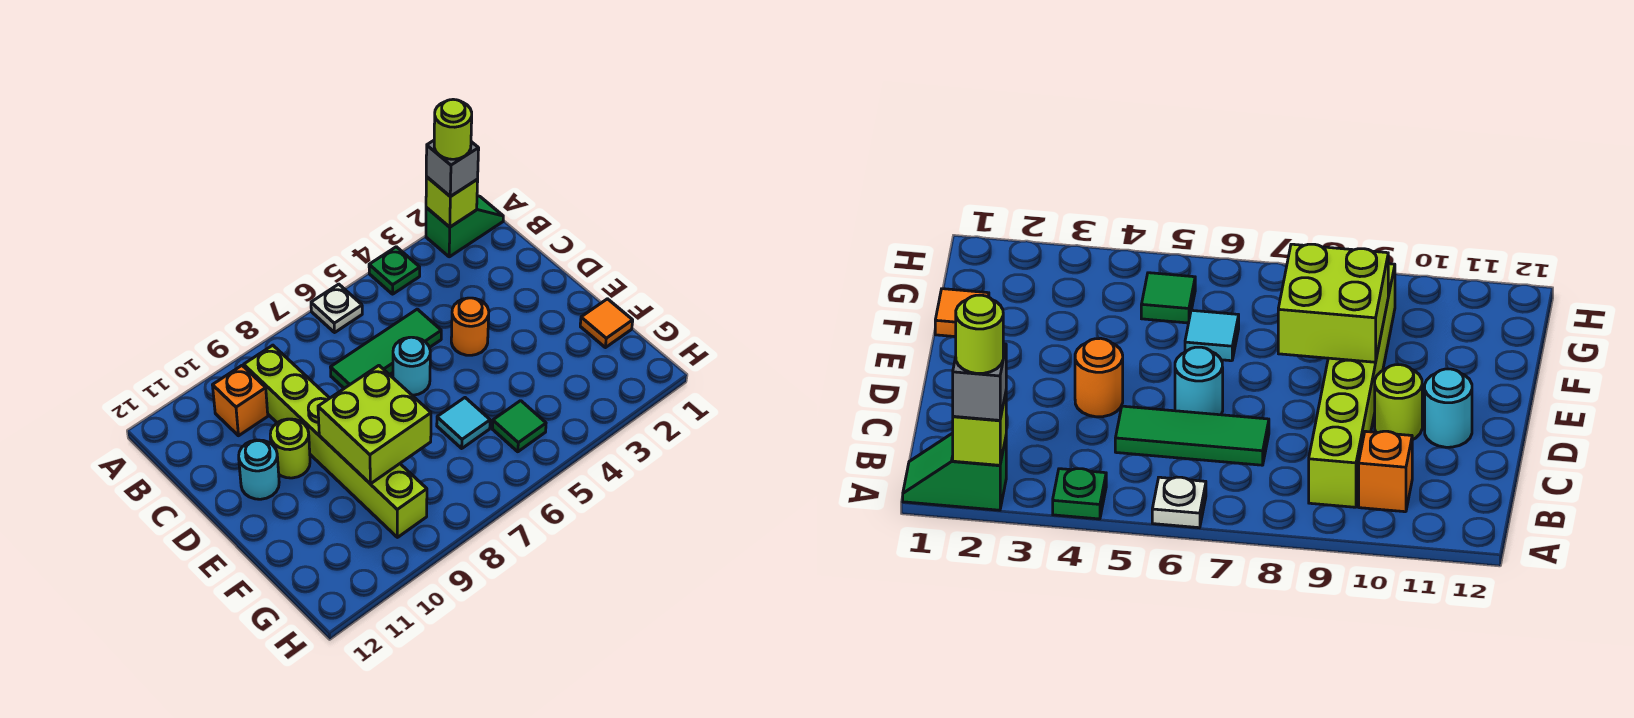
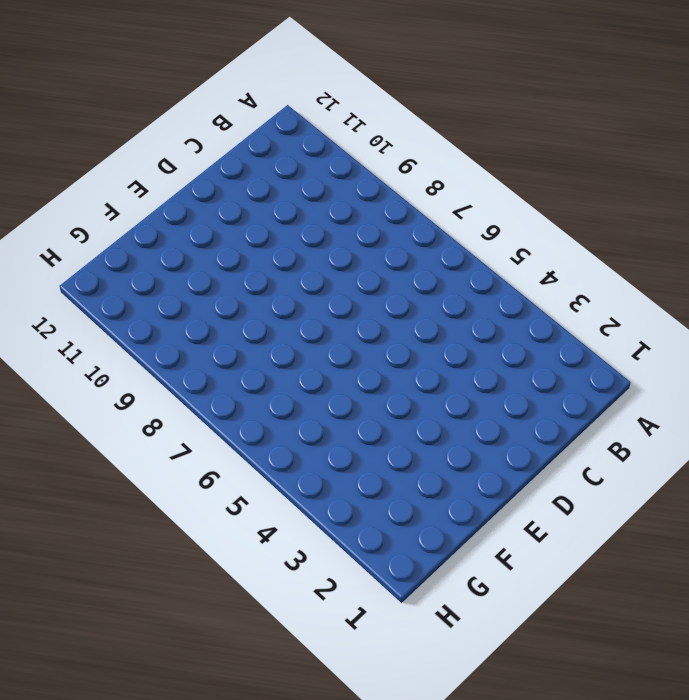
none -> green 1x2 slope [426,196,503,257]
none -> green 1x1 plate [369,247,420,294]
none -> white 1x1 plate [311,284,362,332]

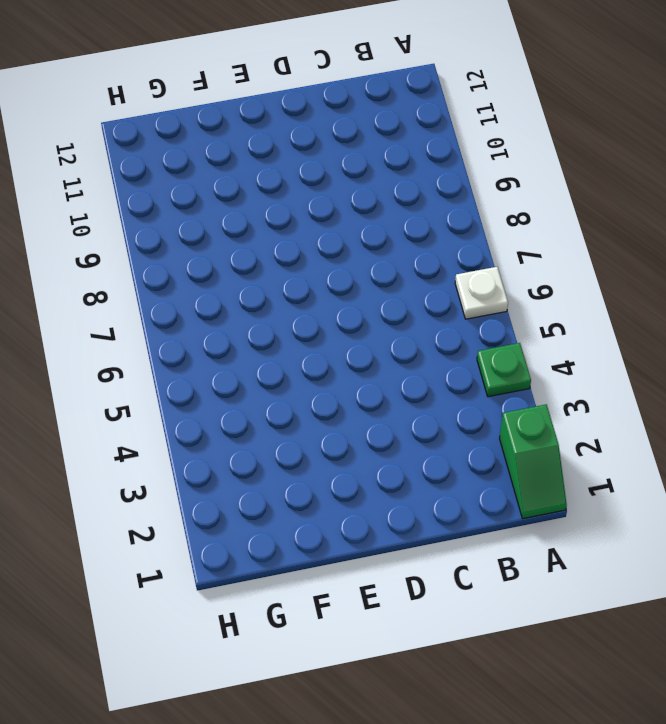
none -> lime 1x6 brick [244,345,427,537]
none -> orange 1x1 brick [213,366,268,436]
none -> green 1x3 tile [330,309,441,388]

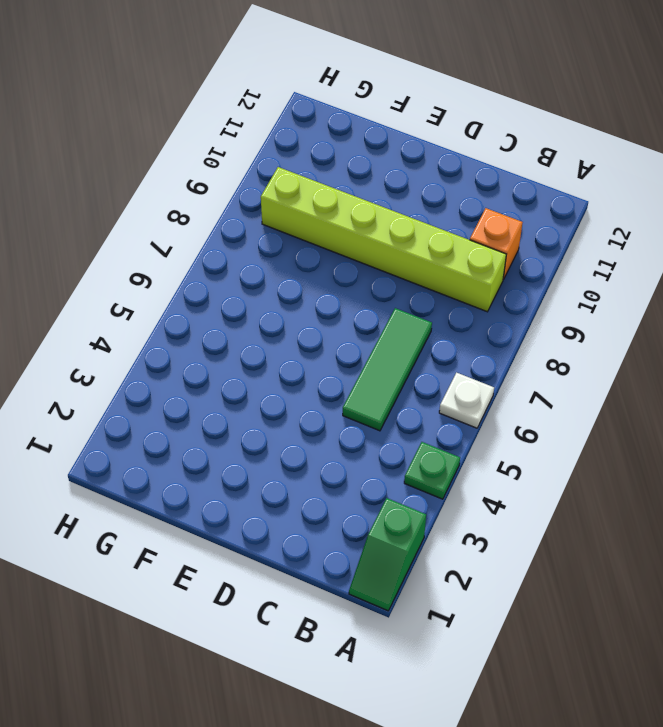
none -> orange 1x1 round brick [451,298,489,355]
none -> cyan 1x1 round brick [393,337,430,395]
none -> lime 1x1 round brick [270,419,310,478]

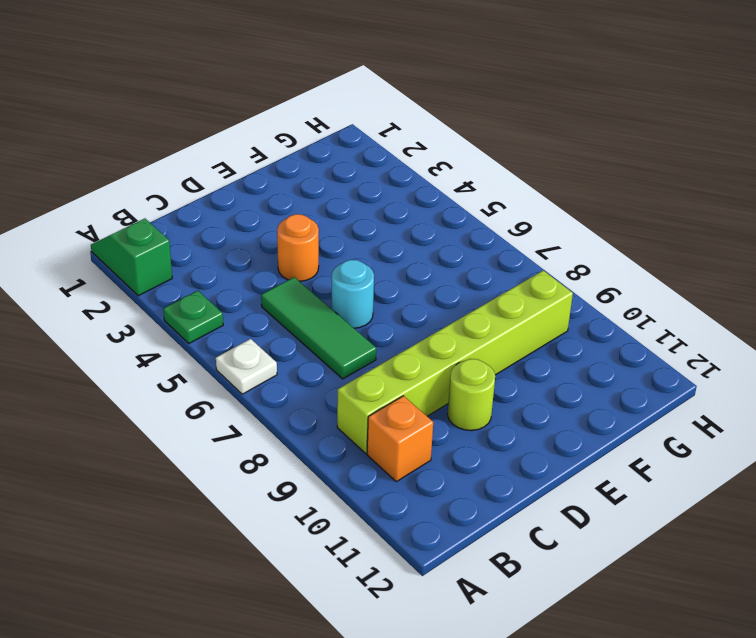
none -> cyan 1x1 round brick [239,440,279,499]
none -> orange 1x1 tile [580,299,633,348]
none -> cyan 1x1 tile [437,398,490,448]

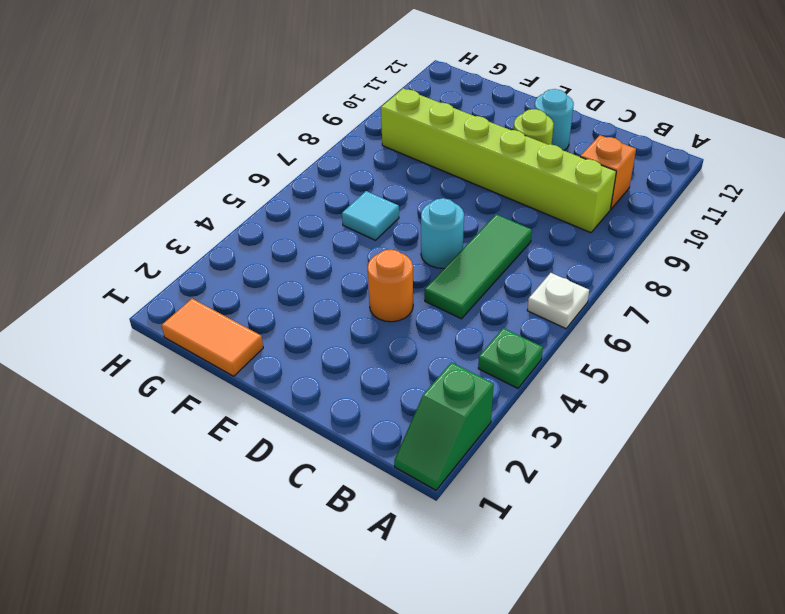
orange 1x2 tile [161,299,263,376] -> orange 1x1 tile [580,299,633,348]
none -> green 1x1 tile [492,401,546,452]
none -> lime 1x1 brick [426,177,478,227]
none -> lime 2x2 brick [318,366,431,484]

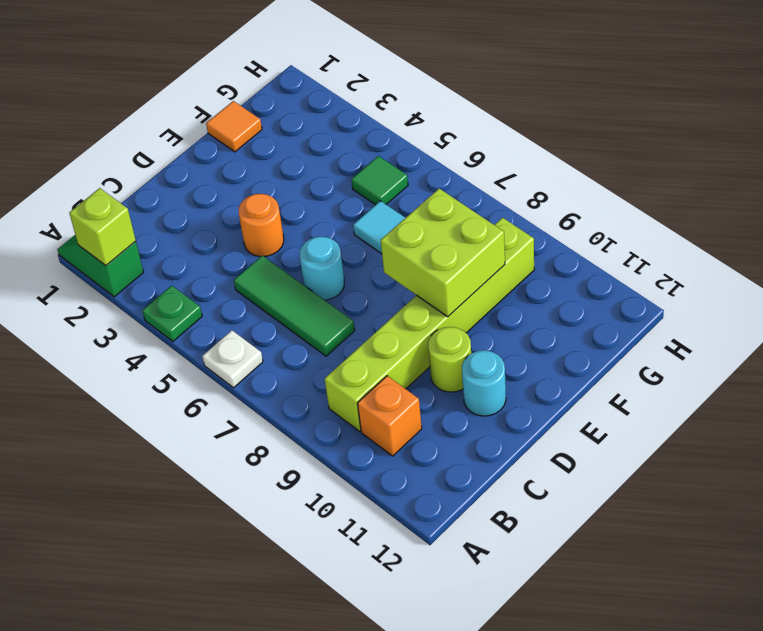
none -> grey 1x1 brick [426,141,479,197]
none -> lime 1x1 round brick [434,99,472,159]

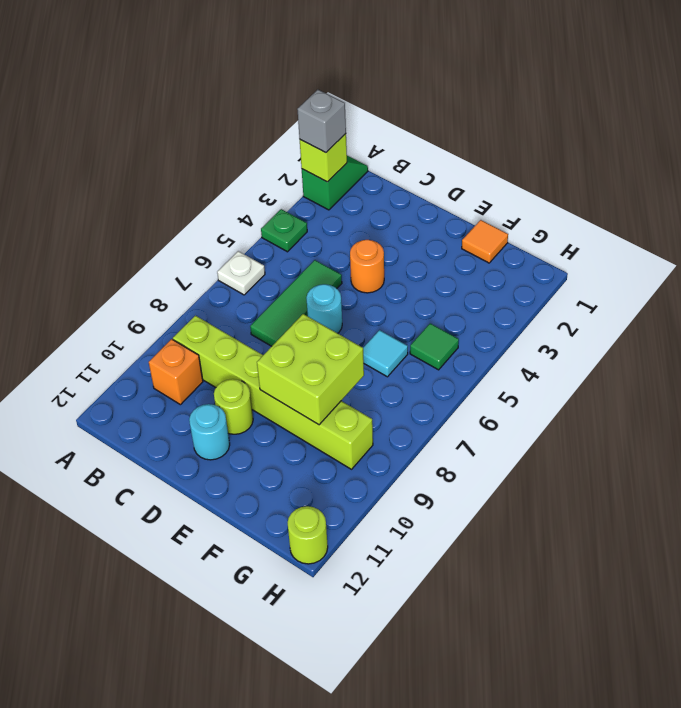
lime 1x1 round brick [288,506,328,564] -> lime 1x1 round brick moved to [434,99,472,159]

